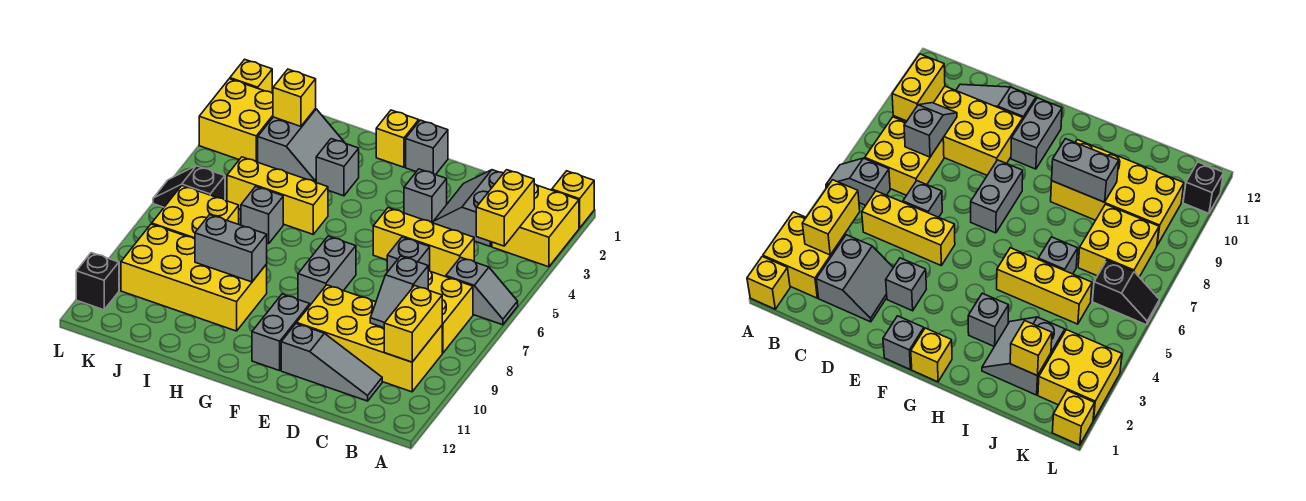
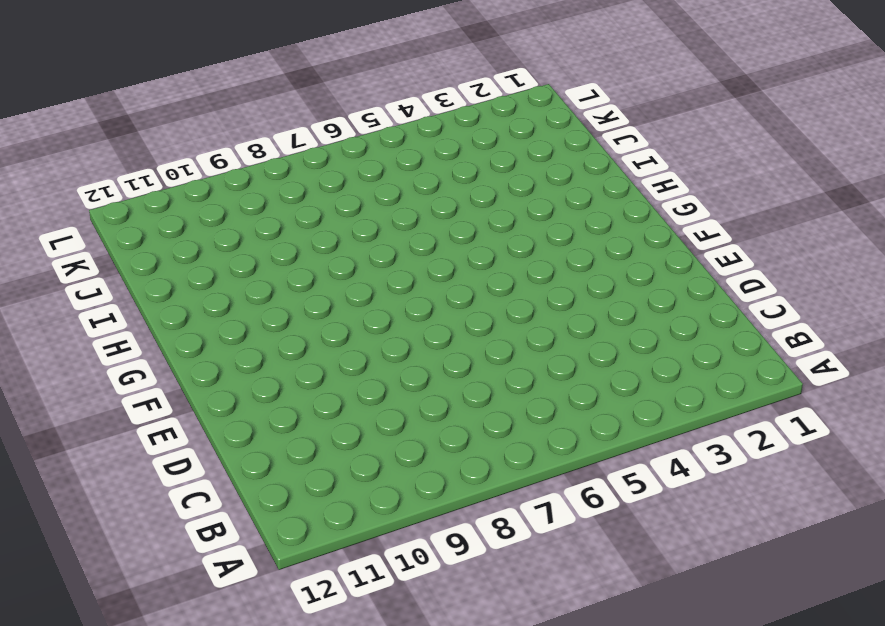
none -> yellow 1x1 brick [552,171,594,228]
none -> yellow 2x2 brick [492,184,579,267]
none -> grey 1x2 slope [446,257,518,325]

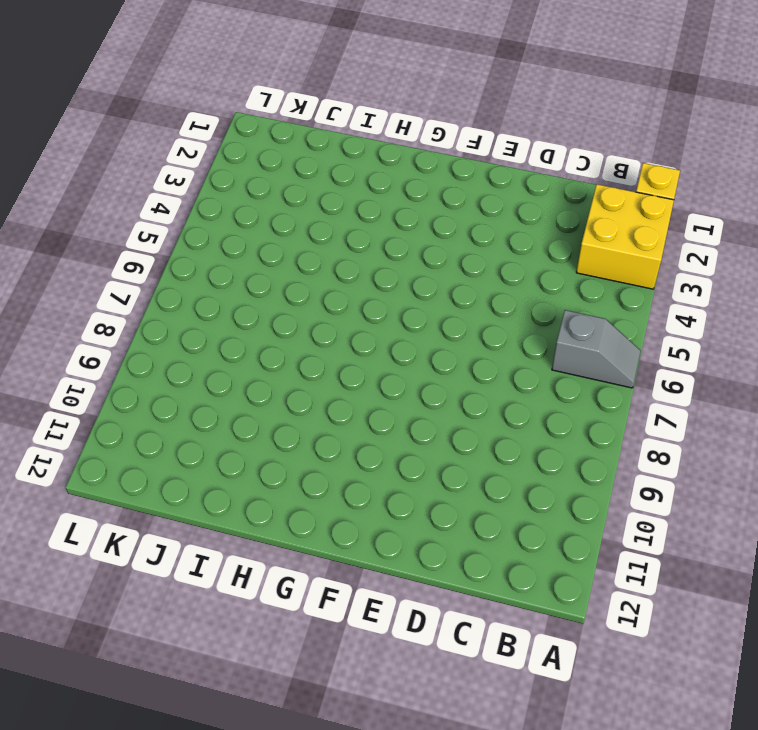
none -> yellow 2x2 brick [428,270,473,353]
none -> yellow 2x4 brick [297,285,442,392]
none -> grey 2x2 slope [433,170,503,246]

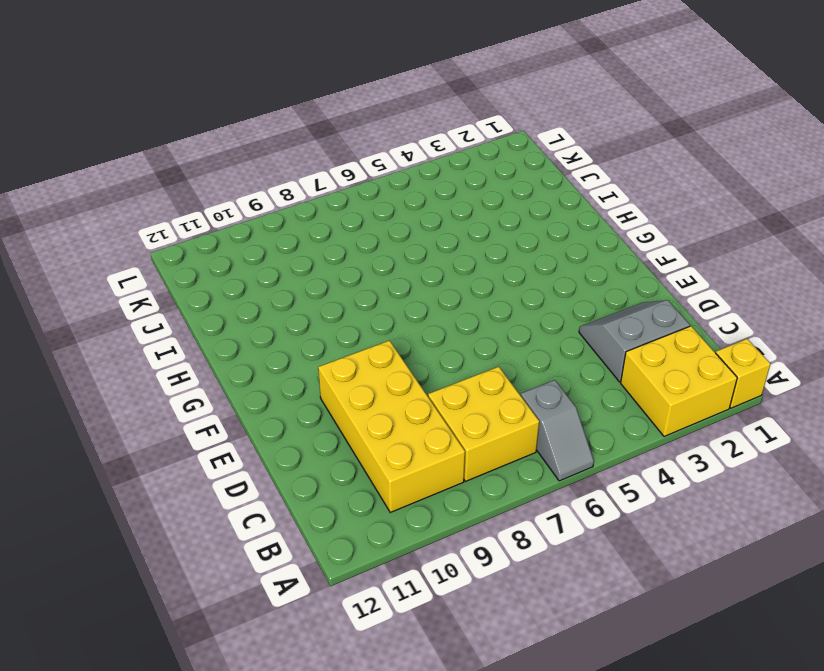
none -> yellow 1x3 brick [373,208,474,277]
none -> grey 1x3 slope [281,324,382,401]
none -> grey 1x1 brick [387,237,430,272]

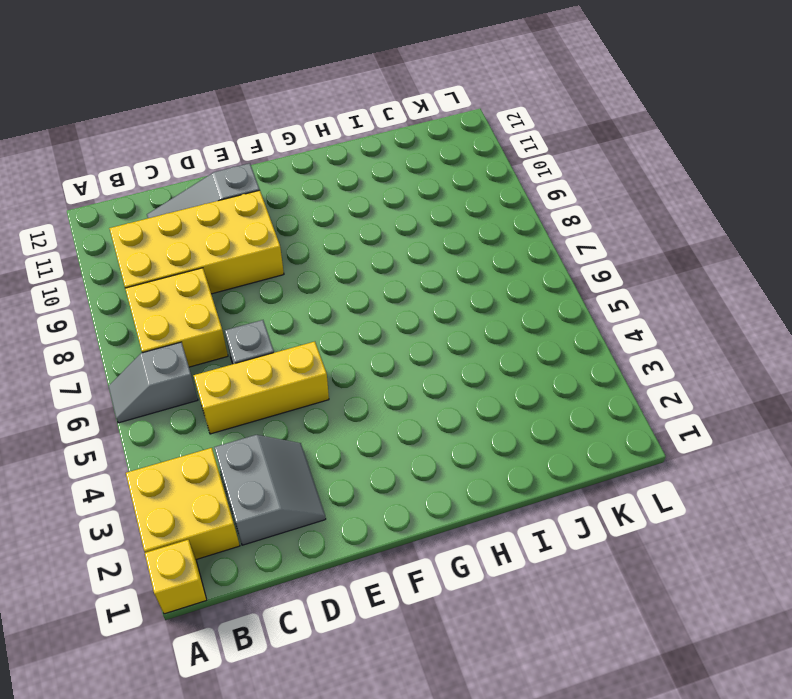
none -> grey 1x1 brick [404,169,447,223]
none -> grey 1x1 brick [406,120,448,175]
none -> grey 1x2 brick [298,236,356,305]

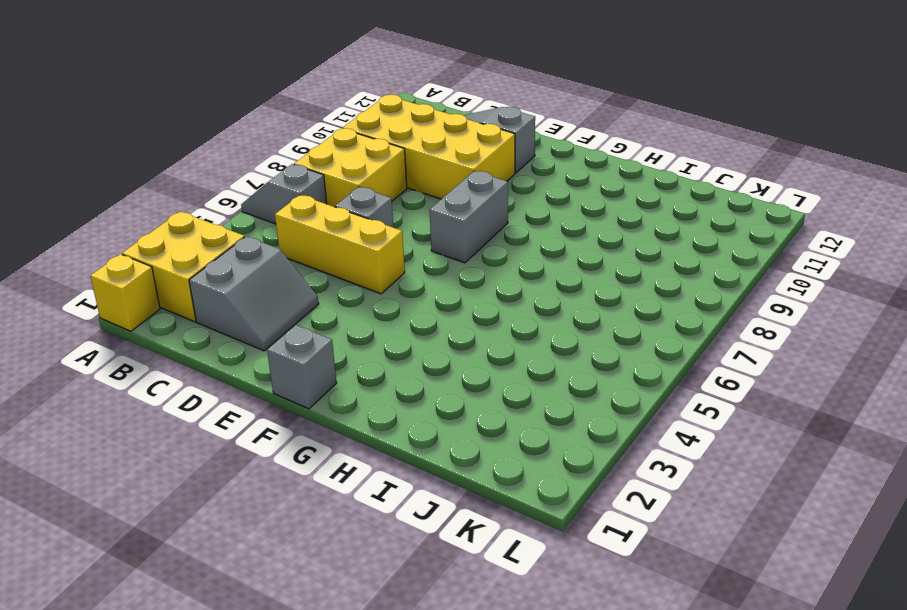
none -> grey 1x1 brick [404,169,447,223]
none -> grey 1x2 brick [252,294,310,371]
none -> yellow 1x1 brick [376,110,419,167]

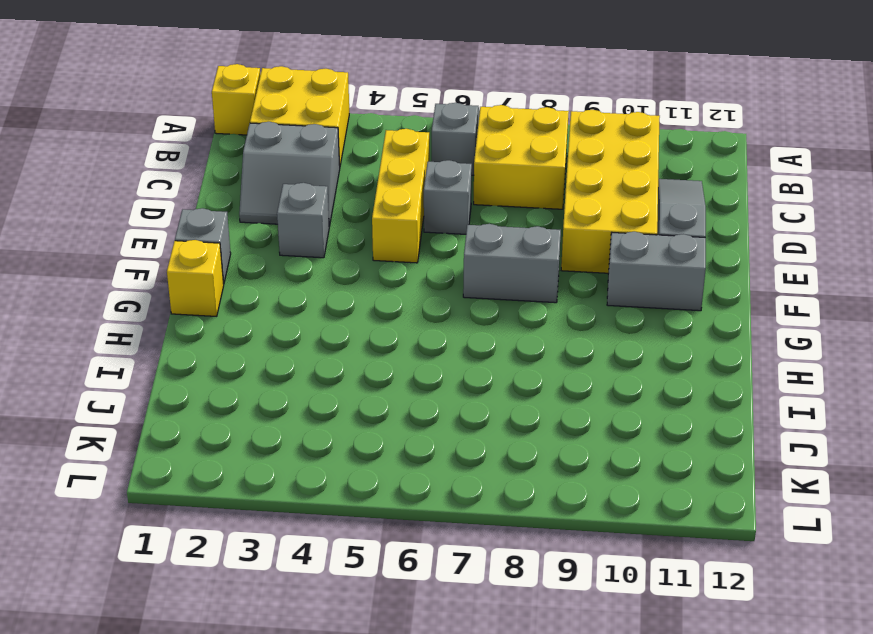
none -> grey 1x1 brick [316,139,359,196]
none -> yellow 1x3 brick [227,157,328,234]
none -> yellow 2x4 brick [121,224,267,331]

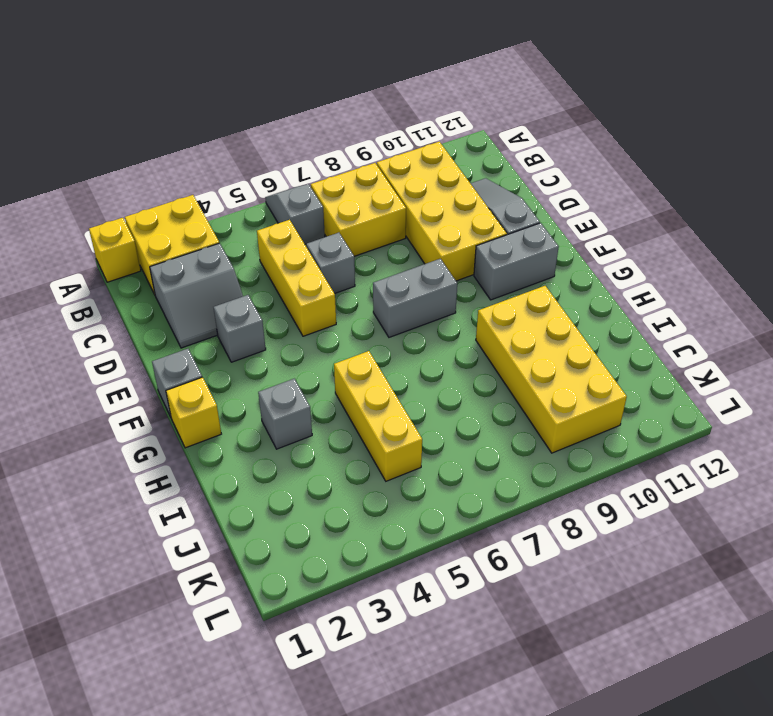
none -> grey 2x2 slope [258,109,345,183]
none -> grey 1x1 brick [241,186,283,244]
none -> yellow 2x2 brick [152,186,239,239]

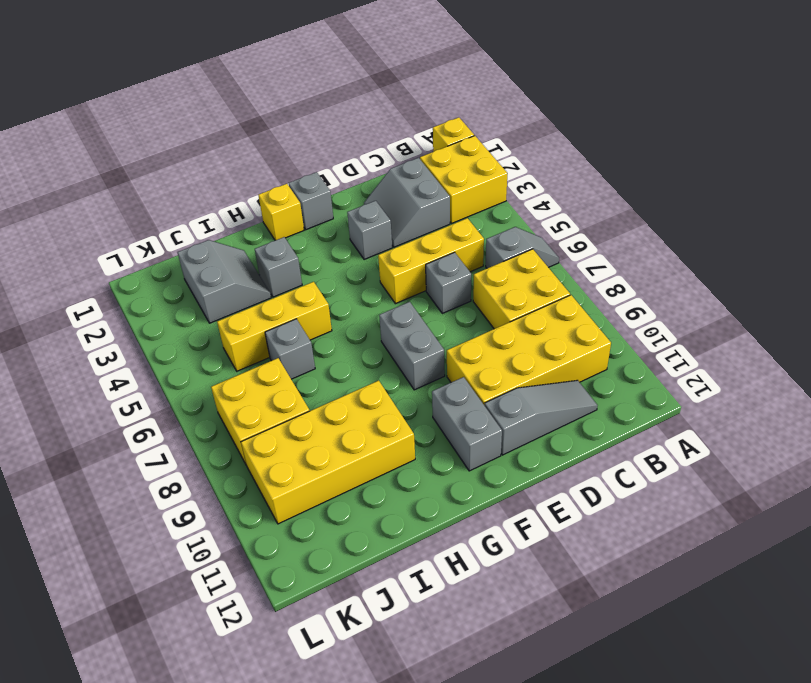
none -> yellow 2x2 brick [199,79,273,162]
none -> black 1x2 slope [153,166,225,207]
none -> yellow 1x1 brick [230,59,272,93]

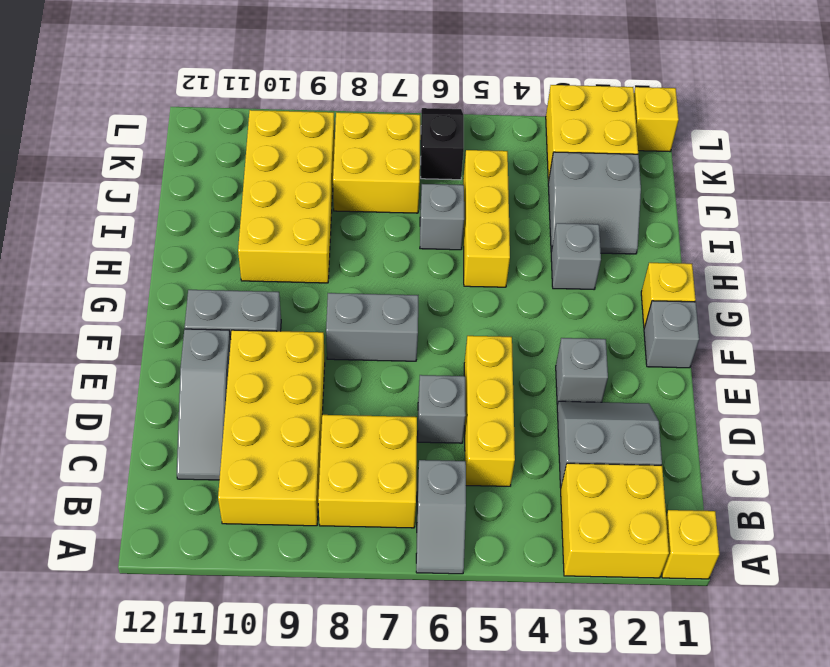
none -> black 1x1 brick [76,253,119,310]
none -> yellow 1x2 brick [476,170,534,246]
none -> yellow 1x2 brick [384,286,442,362]

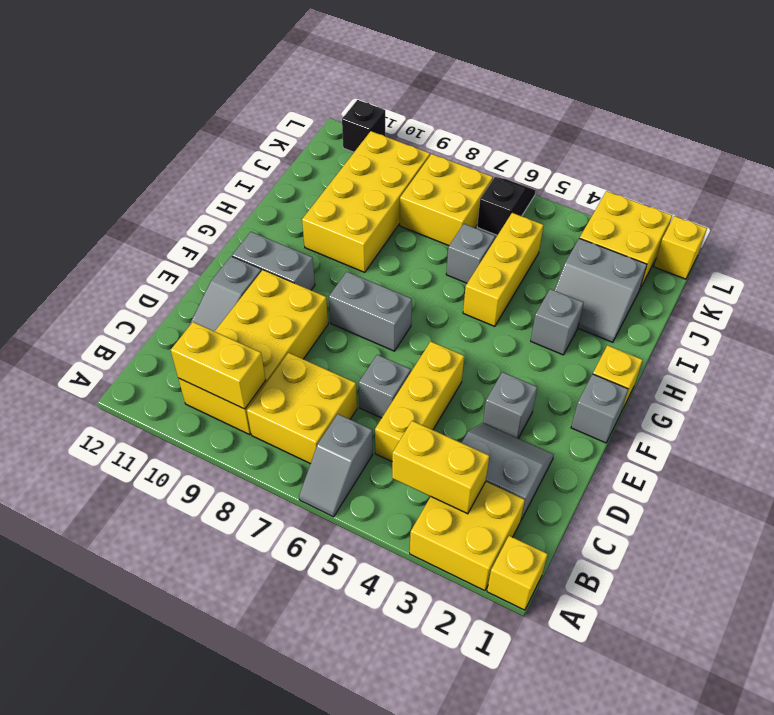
none -> grey 1x2 slope [370,256,428,328]
none -> grey 1x2 brick [195,215,267,282]
none -> yellow 1x1 brick [273,69,316,126]

